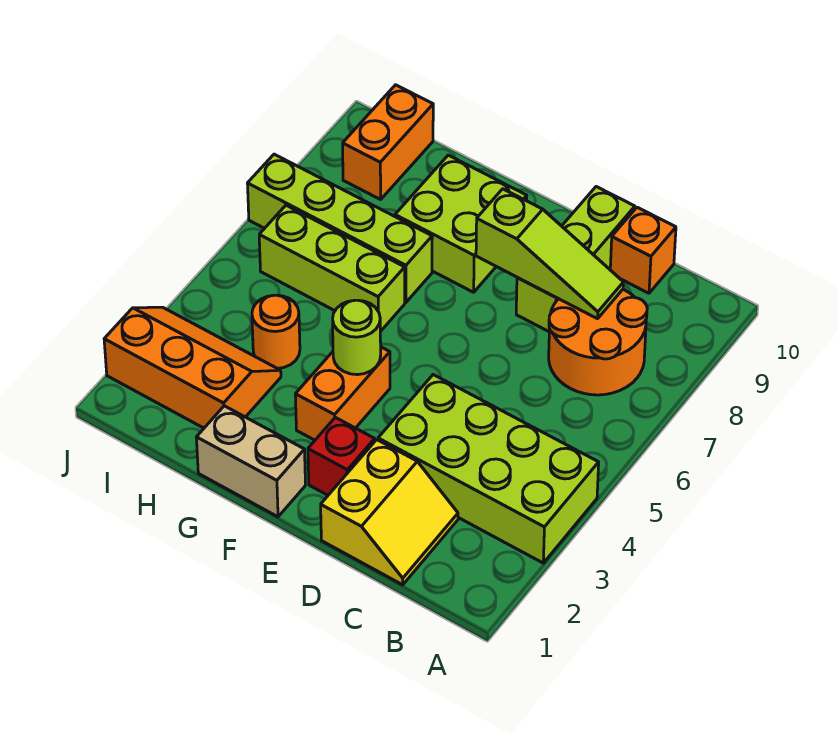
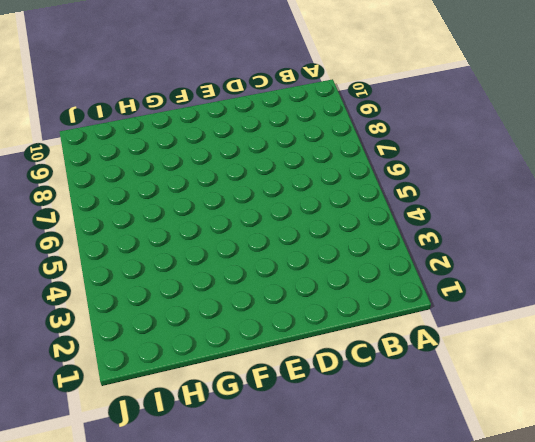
none -> lime 2x4 brick [378,375,599,563]
none -> orange 2x2 round brick [549,289,647,395]
none -> yellow 2x2 slope [321,440,458,585]

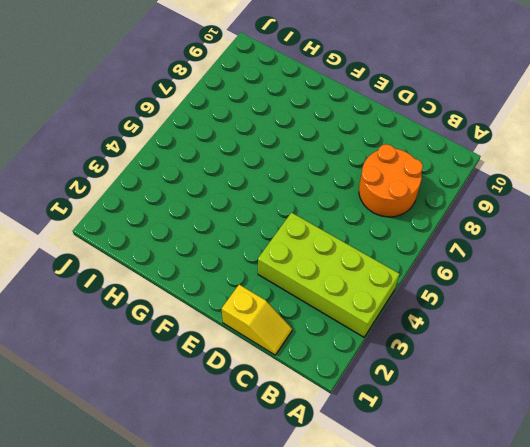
yellow 1x2 slope [222,285,292,355] -> yellow 2x2 slope [321,440,458,585]
none -> orange 1x1 brick [610,207,676,293]
none -> lime 1x3 brick [516,187,635,331]
none -> red 1x1 brick [308,417,375,495]

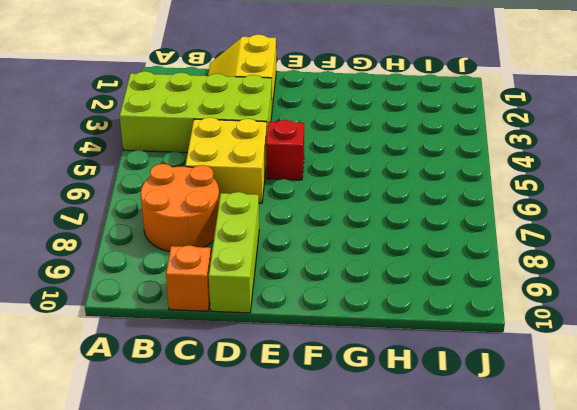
yellow 2x2 brick [185,117,267,203] -> none
red 1x1 brick [266,120,304,180] -> red 1x1 brick moved to [308,417,375,495]
none -> tan 1x2 brick [196,406,305,517]
none -> orange 1x2 brick [295,347,390,440]
none -> lime 2x2 brick [395,155,527,292]

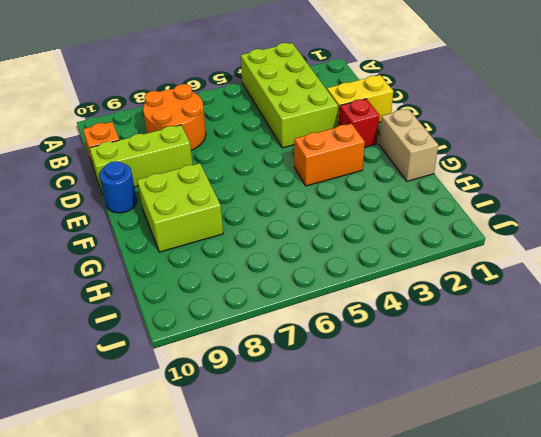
blue 1x1 round brick [99,161,137,213] -> none
none -> lime 1x3 brick [259,205,405,332]
none -> lime 1x4 brick [247,154,432,302]
none -> orange 2x3 slope [104,307,281,428]

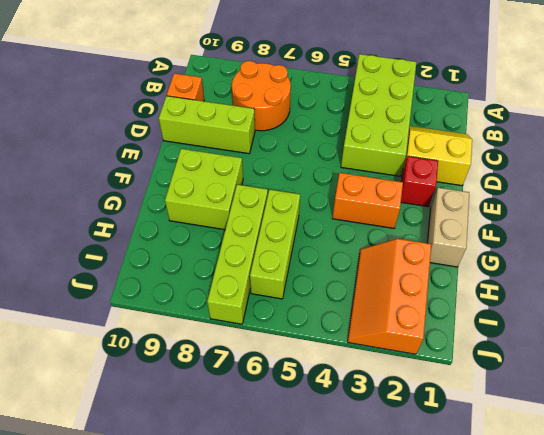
none -> orange 1x1 round brick [252,295,300,368]
none -> orange 1x2 brick [343,85,433,199]
none -> lime 1x3 slope [476,189,623,319]

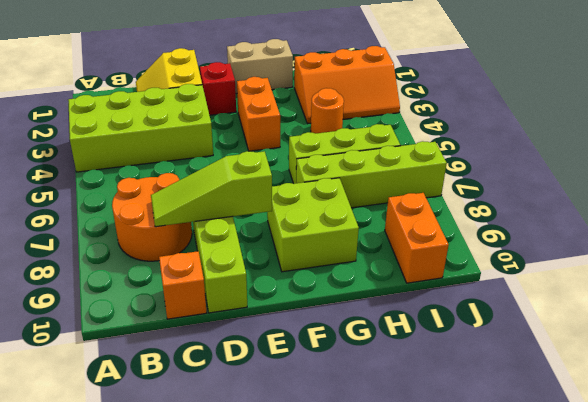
none -> lime 1x1 round brick [333,300,381,375]

